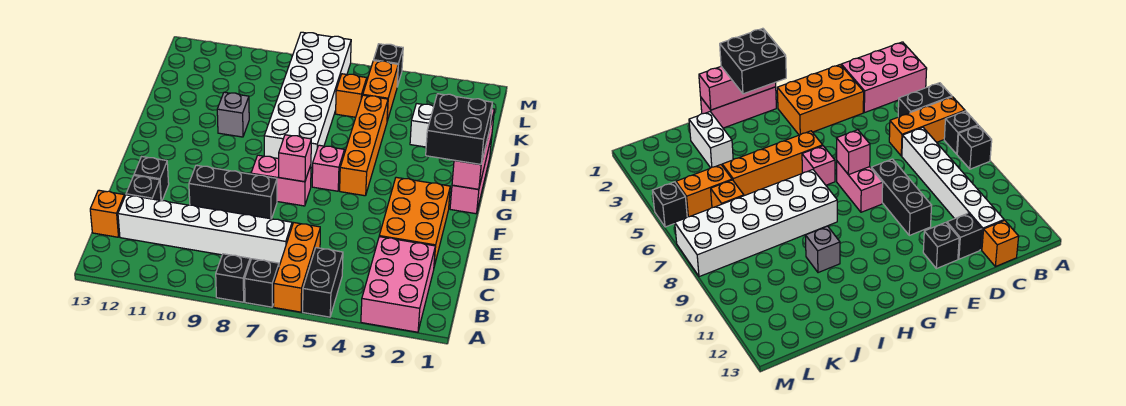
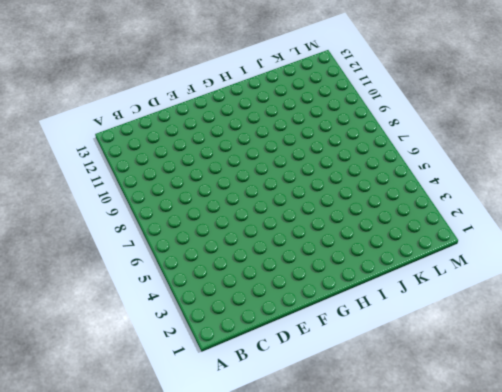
none -> pink 2x3 brick [361,237,435,332]
none -> black 1x2 brick [303,248,343,317]
none -> orange 1x3 brick [274,223,320,312]

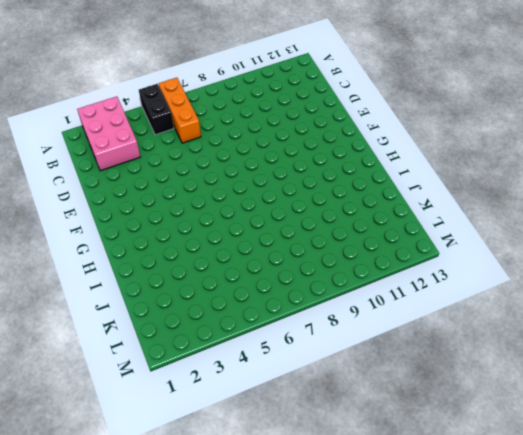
none -> black 1x1 brick [245,259,279,307]
none -> black 1x1 brick [216,254,250,302]
none -> white 1x6 brick [118,195,292,265]

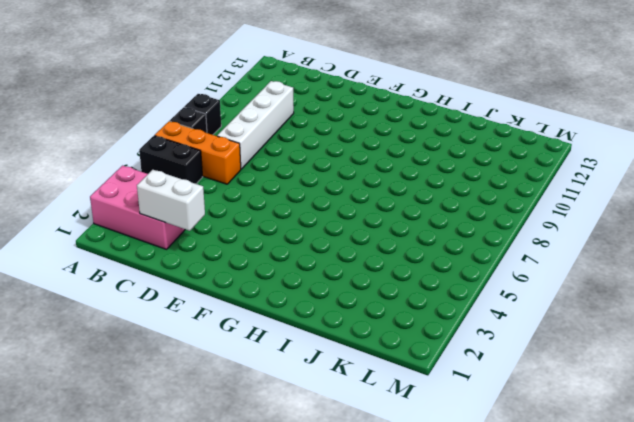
white 1x2 brick [137,170,205,231] -> white 1x2 brick turned to [410,104,434,147]
white 1x4 brick [217,81,294,169] -> white 1x6 brick [118,195,292,265]
none -> orange 1x1 brick [90,190,125,237]
none -> orange 2x3 brick [379,177,450,266]
none -> black 1x1 brick [126,176,161,201]

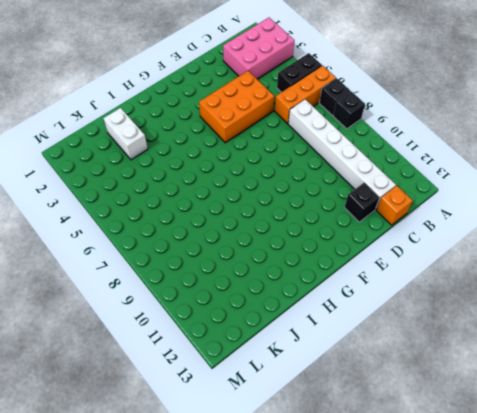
orange 2x3 brick [199,71,274,143] -> orange 2x3 brick moved to [379,177,450,266]
none -> black 1x3 brick [189,165,277,219]
none -> black 1x1 brick [134,157,169,201]
none -> pink 1x2 brick [251,155,311,206]

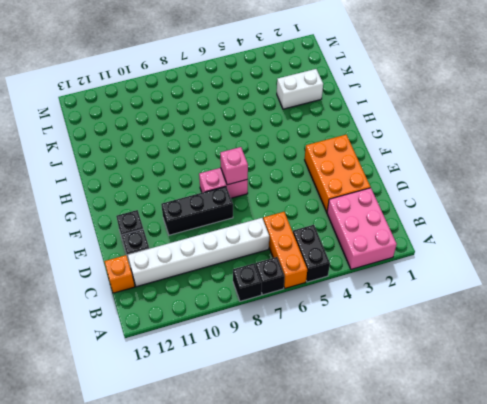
none -> pink 1x3 brick [450,136,492,214]
none -> orange 1x4 brick [340,95,388,196]
none -> pink 1x1 brick [312,145,344,191]

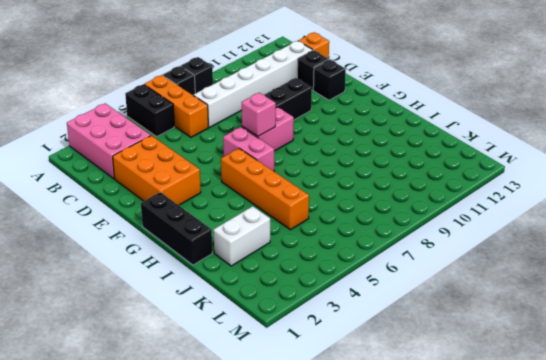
pink 1x2 brick [223,127,274,171] -> pink 1x1 brick [312,145,344,191]
black 1x3 brick [141,192,212,265] -> pink 1x3 brick [450,136,492,214]
none -> white 2x6 brick [264,32,351,168]
none -> grey 1x1 brick [217,92,249,137]
none -> orange 1x2 brick [363,61,398,121]

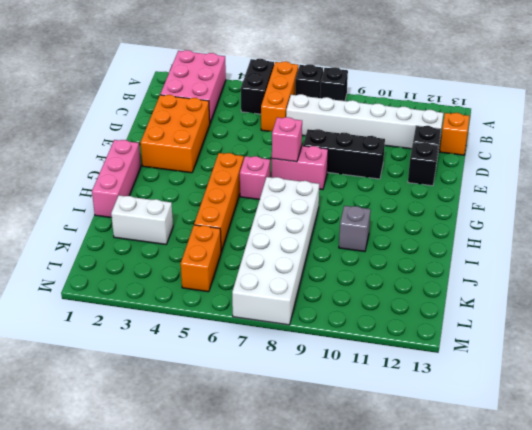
none -> orange 1x1 brick [336,74,367,117]
none -> black 1x1 brick [374,44,403,86]
none -> pink 1x3 brick [452,109,494,189]

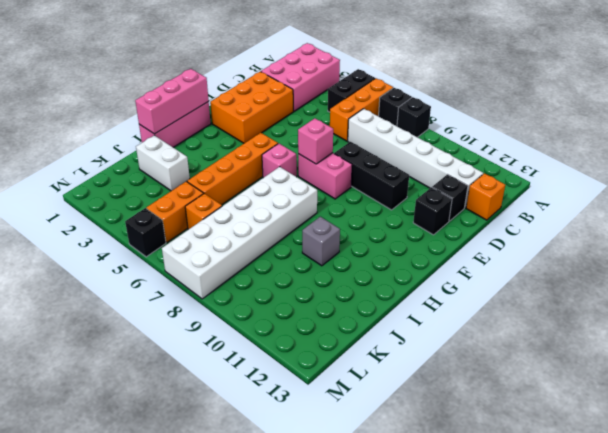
none -> black 2x2 brick [426,94,493,164]

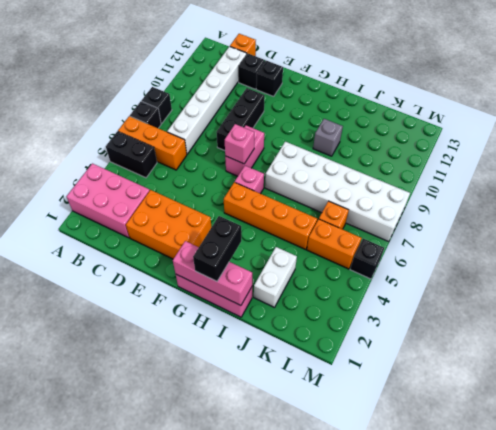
black 1x2 brick [193,216,241,281] -> black 2x2 brick [426,94,493,164]

